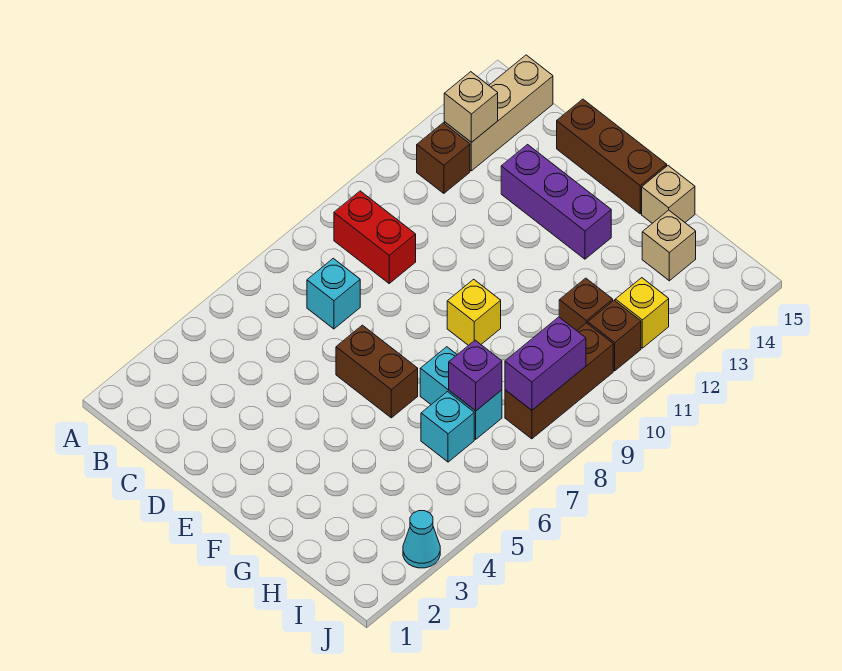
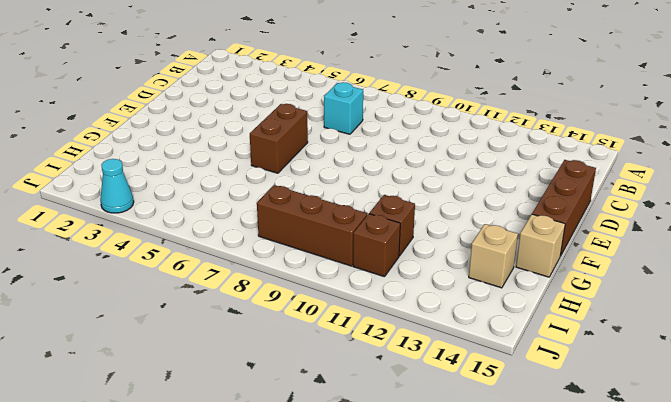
none -> red 1x2 brick [334,191,416,283]
none -> brown 1x1 brick [417,123,470,193]
none -> tan 1x3 brick [444,55,553,171]

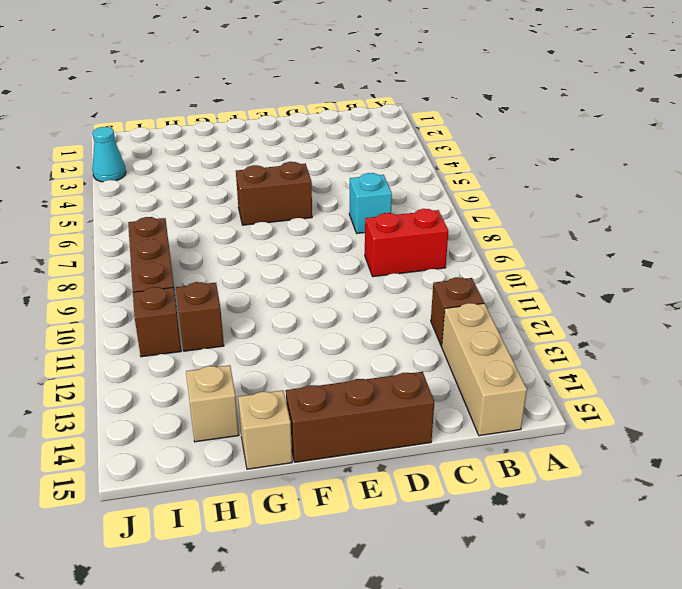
none -> purple 1x3 brick [501,145,611,259]
none -> yellow 1x1 brick [447,279,501,346]
none -> cyan 1x2 brick [420,347,502,439]

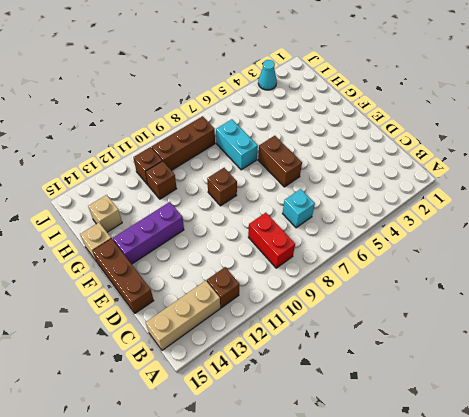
brown 1x1 brick [207,168,237,206] -> yellow 1x1 brick [447,279,501,346]
purple 1x3 brick [113,202,184,264] -> purple 1x3 brick turned to [501,145,611,259]
none -> cyan 1x1 brick [421,392,474,462]
none -> yellow 1x1 brick [615,278,669,348]
none -> tan 1x1 brick [444,72,498,142]

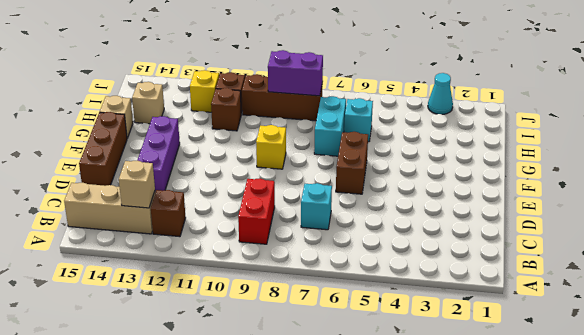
none -> purple 1x1 brick [449,340,502,411]

